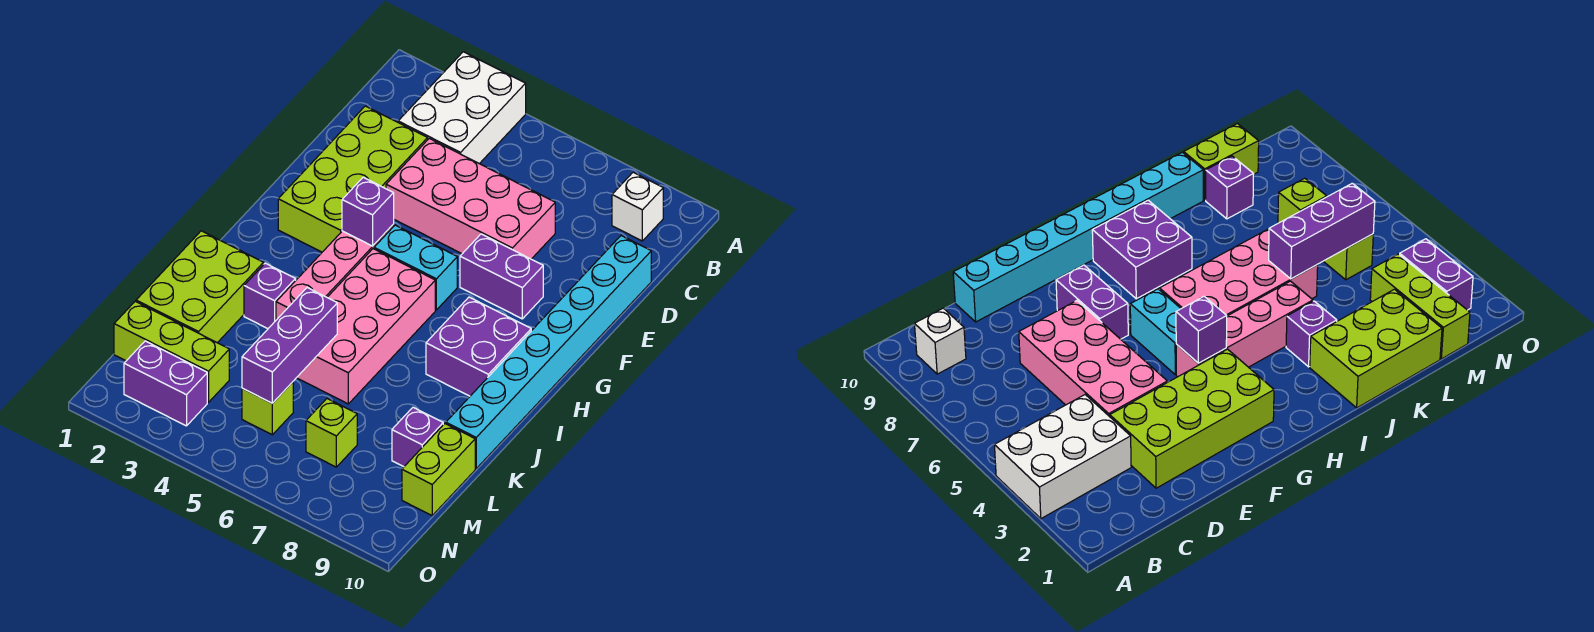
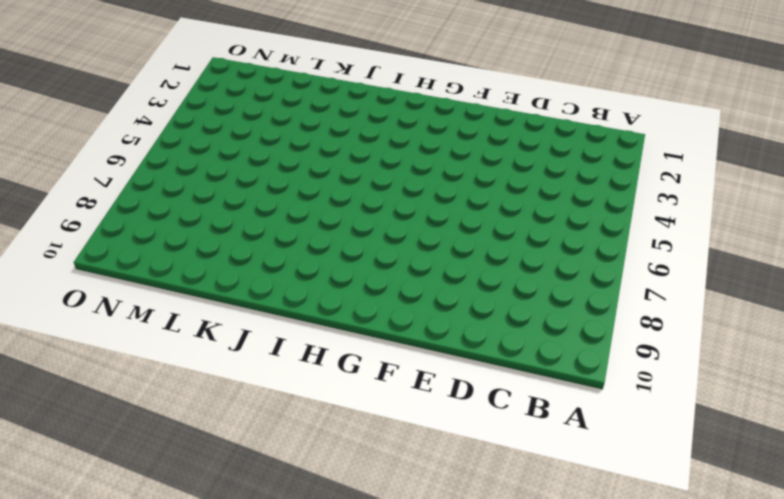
none -> white 2x3 brick [398,52,526,164]
none -> white 1x1 brick [612,172,663,241]
none -> lime 2x4 brick [278,106,428,252]

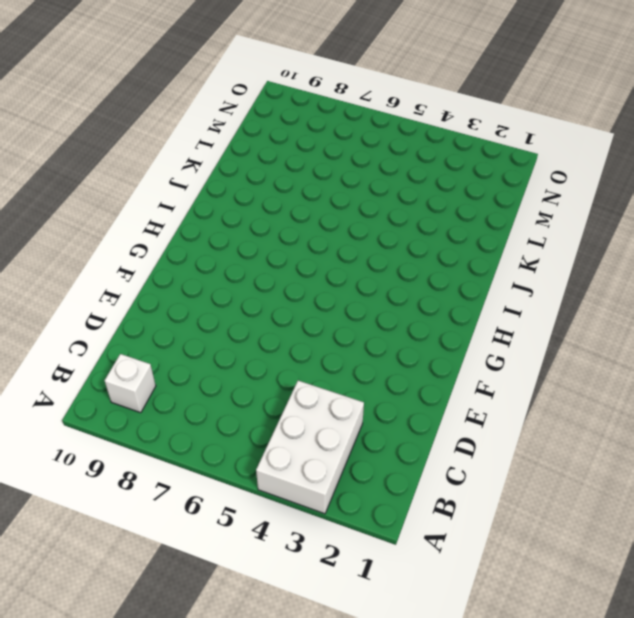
none -> lime 2x4 brick [278,106,428,252]
none -> pink 2x4 brick [386,138,555,259]
none -> cyan 1x8 brick [446,236,651,468]

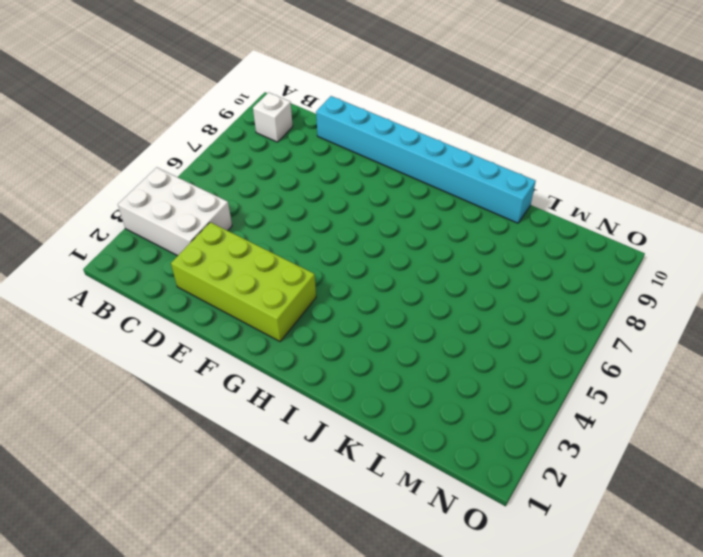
none -> pink 2x4 brick [386,138,555,259]
none -> purple 1x2 brick [460,234,543,319]
none -> pink 1x4 brick [276,225,394,320]

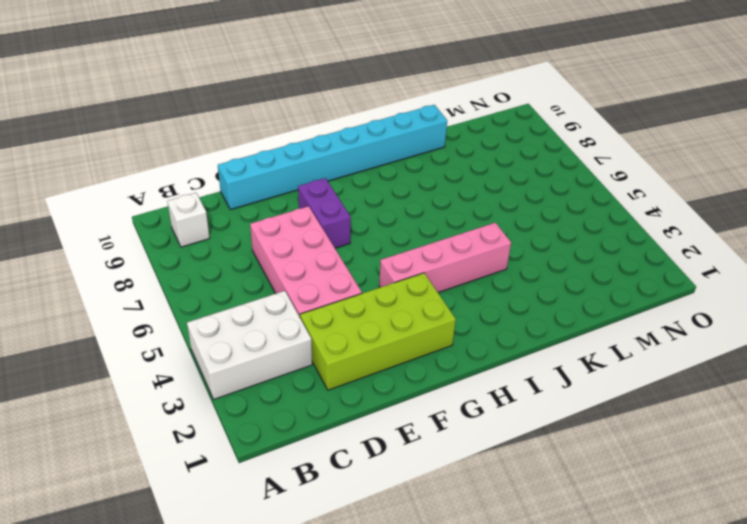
none -> cyan 1x2 brick [374,225,457,310]
none -> pink 2x4 brick [297,249,435,404]
none -> purple 2x2 brick [426,297,531,396]

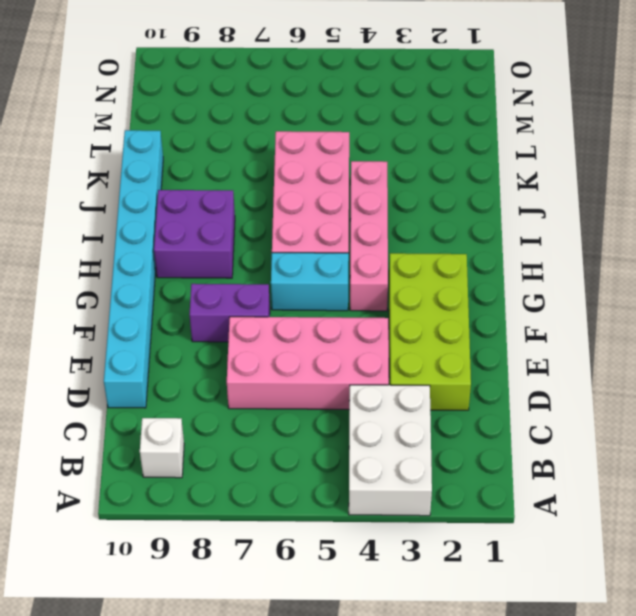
none -> lime 2x3 brick [136,231,264,343]
none -> purple 1x1 brick [244,263,296,329]
none -> purple 1x1 brick [392,407,443,467]

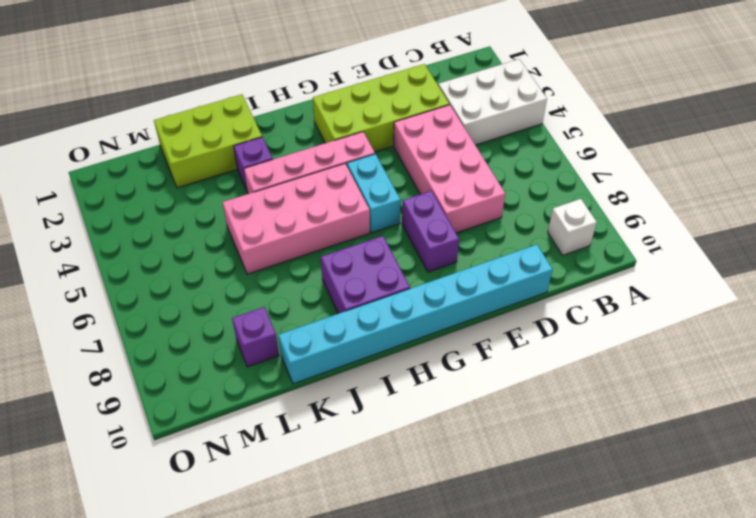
none -> lime 1x2 brick [402,424,475,515]
none -> lime 1x3 brick [114,301,229,402]
none -> lime 1x1 brick [242,382,293,435]

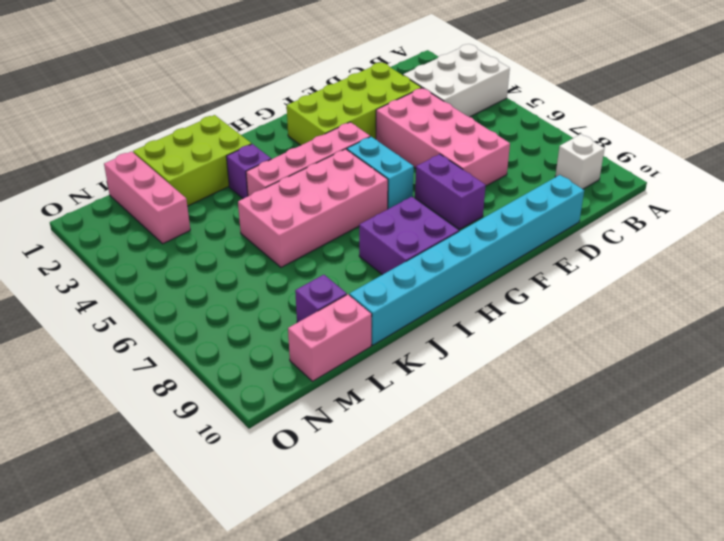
pink 1x2 brick [288,294,372,381] -> lime 1x2 brick [402,424,475,515]
pink 1x3 brick [104,151,190,244] -> lime 1x3 brick [114,301,229,402]
none -> lime 1x1 brick [242,382,293,435]
none -> lime 1x1 brick [306,399,357,467]
none -> purple 1x2 brick [124,341,207,426]

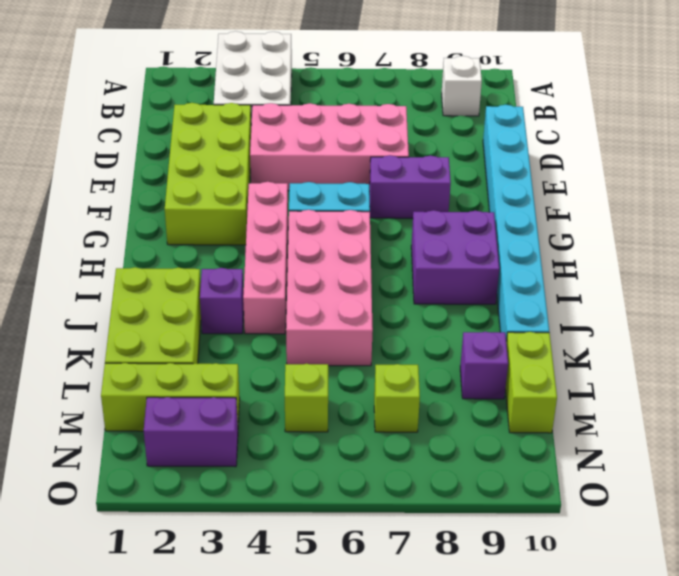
none -> purple 1x1 brick [342,177,394,246]
none -> purple 1x3 brick [242,288,337,403]

